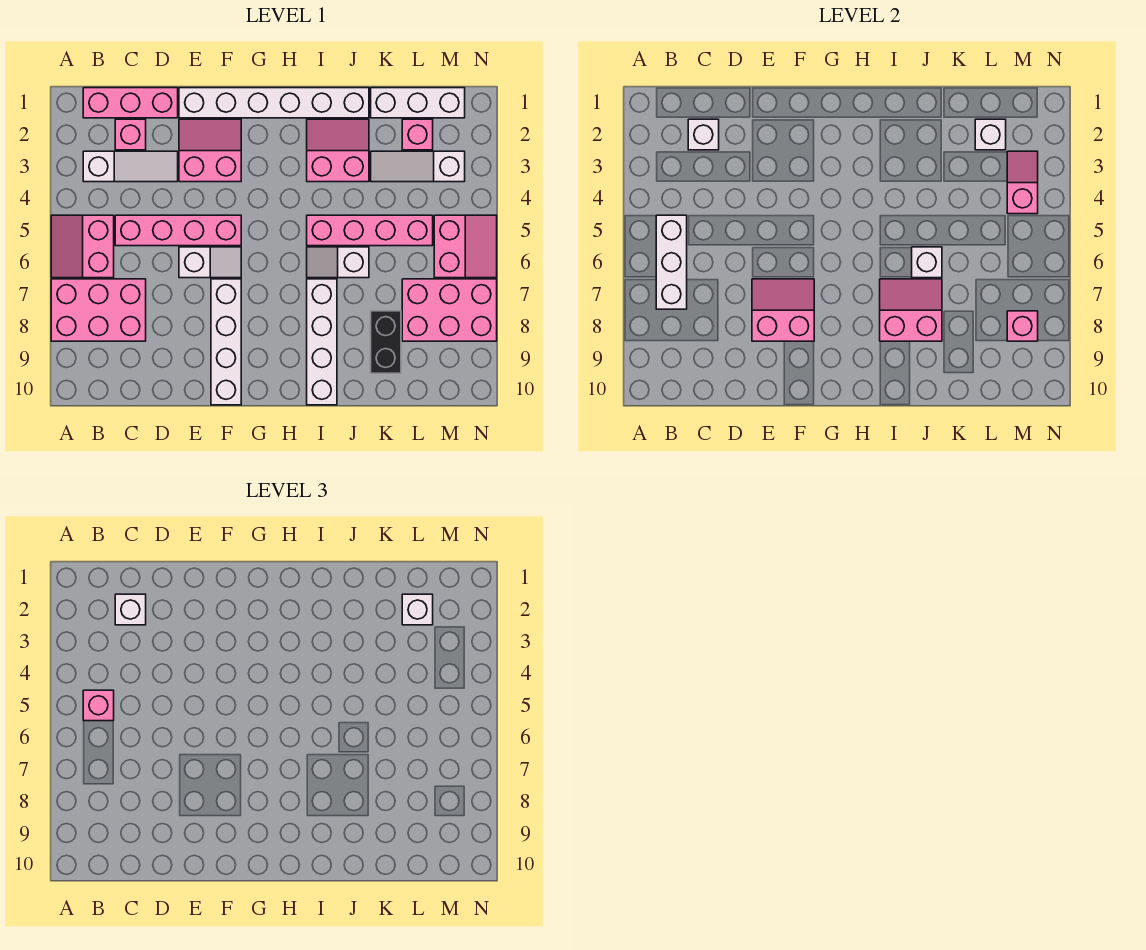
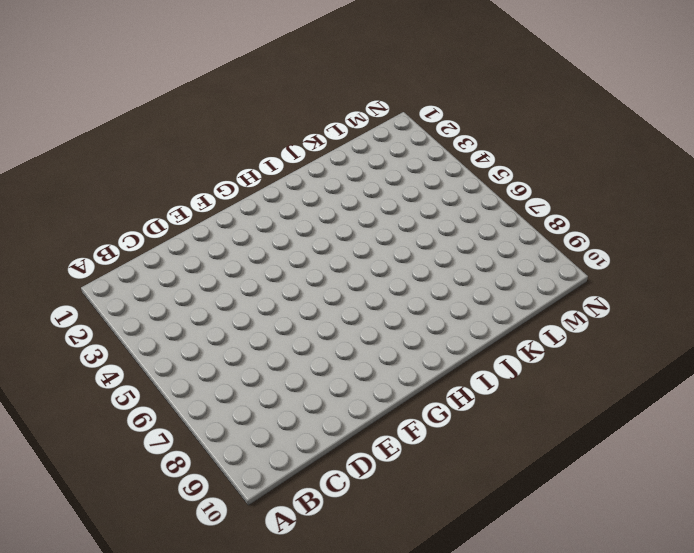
none -> pink 2x2 slope [51,215,114,278]
none -> pink 2x3 brick [51,279,146,341]
none -> pink 1x3 brick [83,88,178,118]
none -> white 1x3 slope [83,151,178,182]

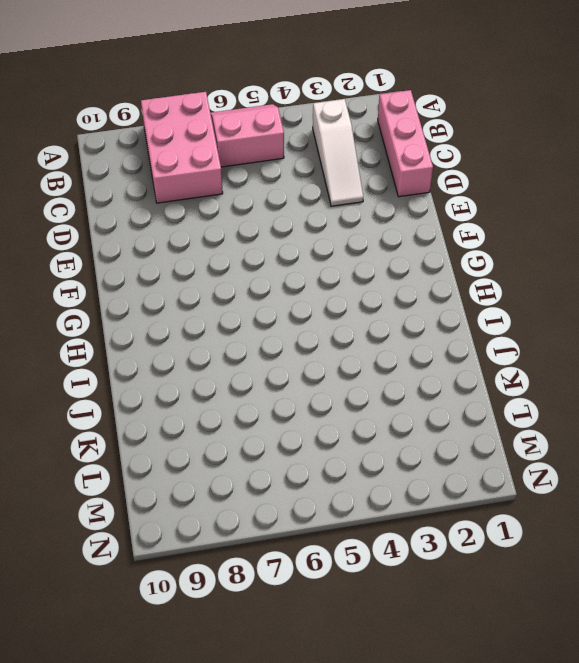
none -> pink 1x1 brick [115,119,146,150]
none -> pink 1x4 brick [115,215,241,246]
none -> white 1x6 brick [179,88,369,118]
none -> pink 2x2 slope [179,119,241,182]

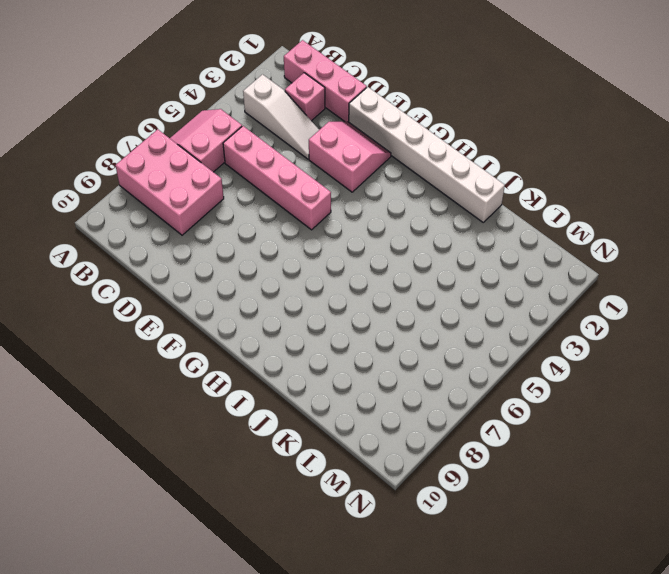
none -> white 1x2 slope [179,247,241,278]
none -> white 1x4 brick [211,279,241,405]
none -> pink 2x2 slope [307,119,369,182]
none -> pink 1x4 brick [307,215,433,246]

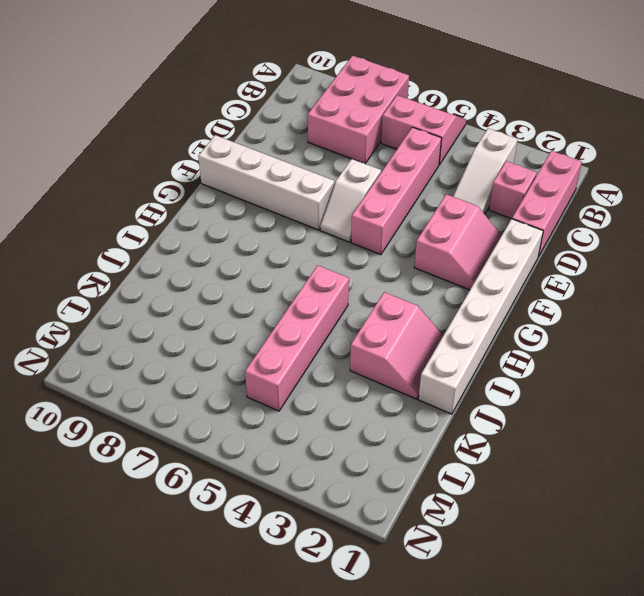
none -> white 1x2 slope [307,247,369,278]
none -> white 1x4 brick [307,279,337,405]
none -> white 1x3 brick [371,88,465,118]
none -> white 1x3 slope [371,151,465,182]

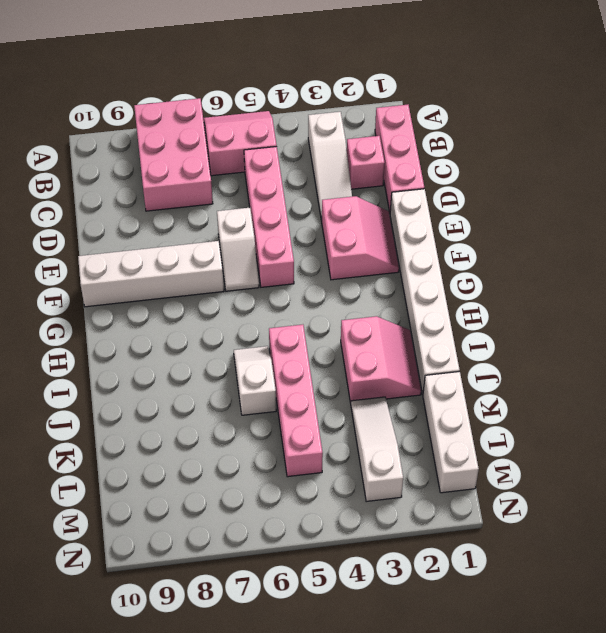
none -> white 1x4 brick [307,279,337,405]
none -> black 1x2 brick [371,311,401,373]
none -> pink 1x1 brick [402,119,433,150]
none -> pink 2x3 brick [402,279,497,341]

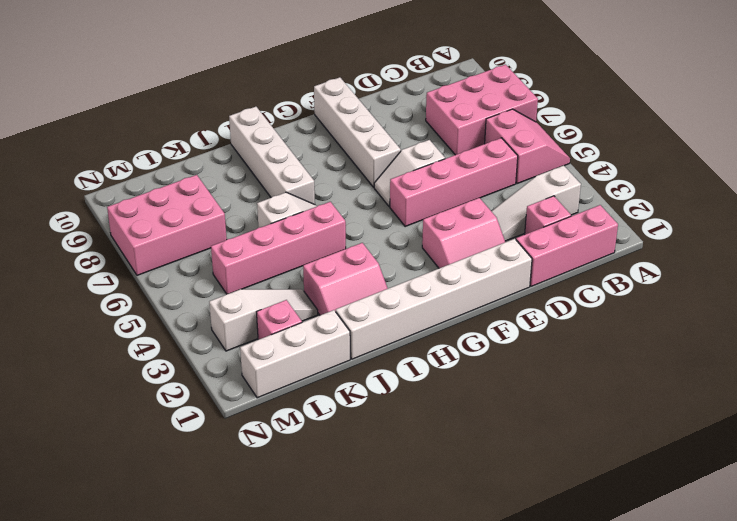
none -> black 1x2 brick [371,311,401,373]
none -> pink 2x2 slope [434,215,497,278]
none -> white 1x3 brick [656,215,687,309]
none -> white 1x1 brick [688,119,719,150]

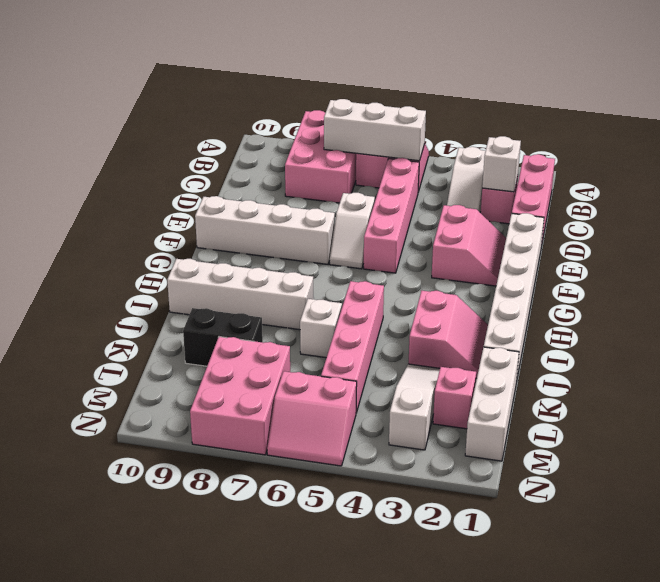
none -> pink 2x2 slope [752,279,814,341]
none -> pink 2x2 slope [880,279,942,341]
none -> white 1x1 brick [912,247,942,278]
none -> white 1x1 brick [975,119,1006,150]

